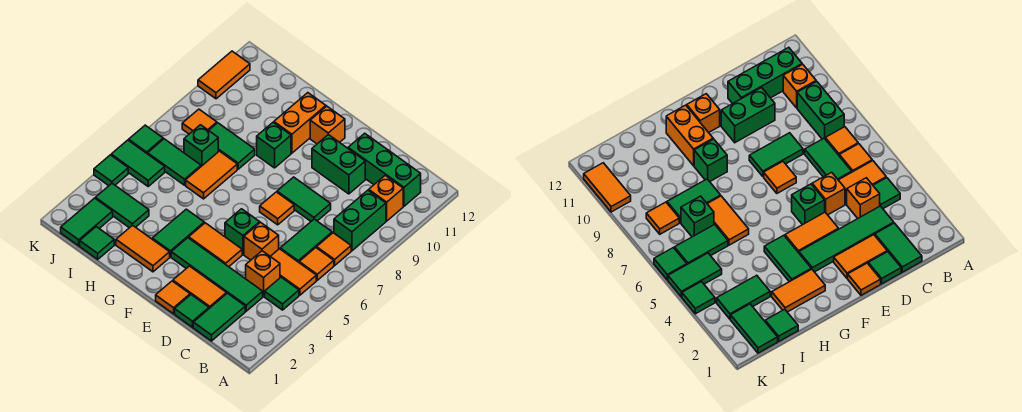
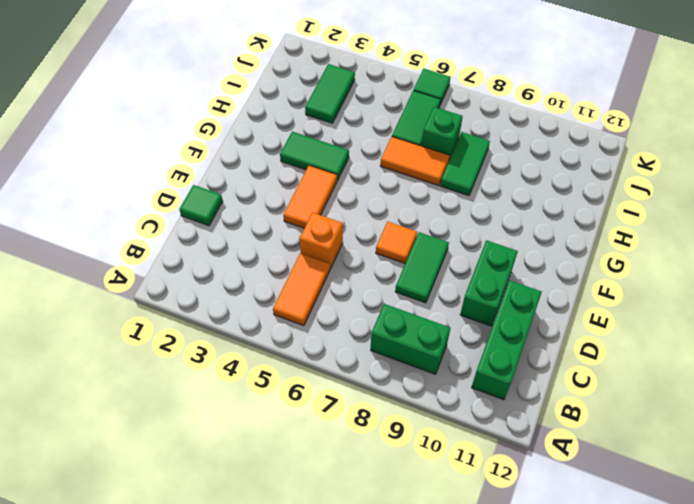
none -> green 1x1 tile [265,277,299,310]
none -> orange 1x1 tile [299,248,334,280]
none -> orange 1x1 tile [317,233,351,265]
none -> orange 1x1 brick [369,175,403,221]

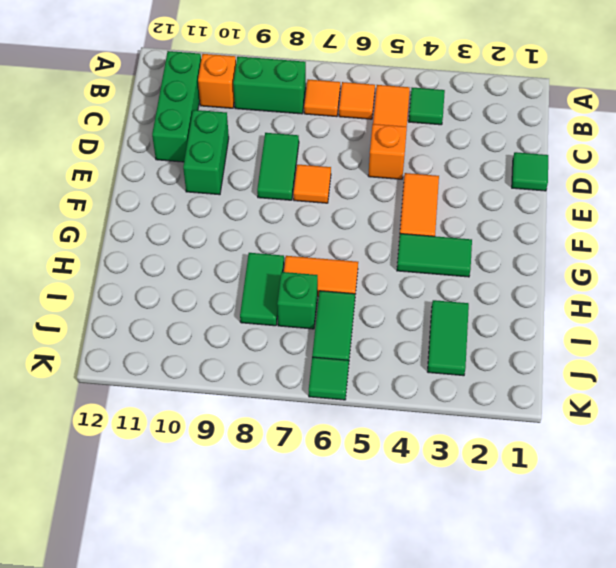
none -> green 1x2 tile [193,293,245,341]
none -> green 1x4 tile [171,238,263,311]
none -> orange 1x1 brick [246,251,280,296]
none -> green 1x2 tile [280,219,332,262]

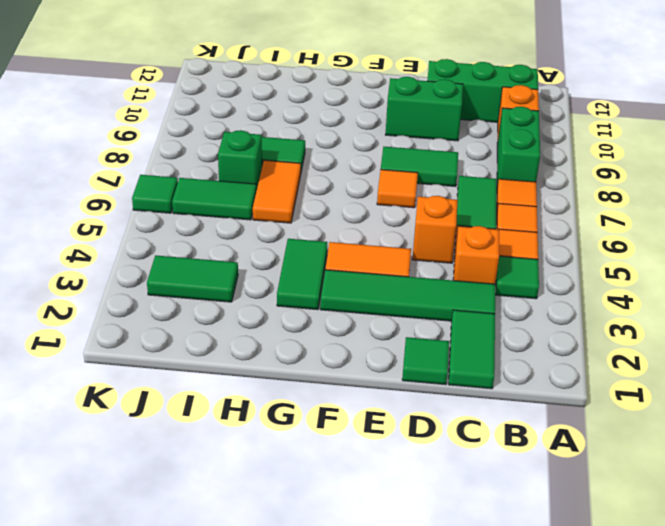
none -> orange 1x2 tile [173,266,226,308]
none -> orange 1x1 tile [156,281,190,314]
none -> green 1x1 brick [225,209,260,254]
none -> orange 1x1 brick [310,106,345,144]

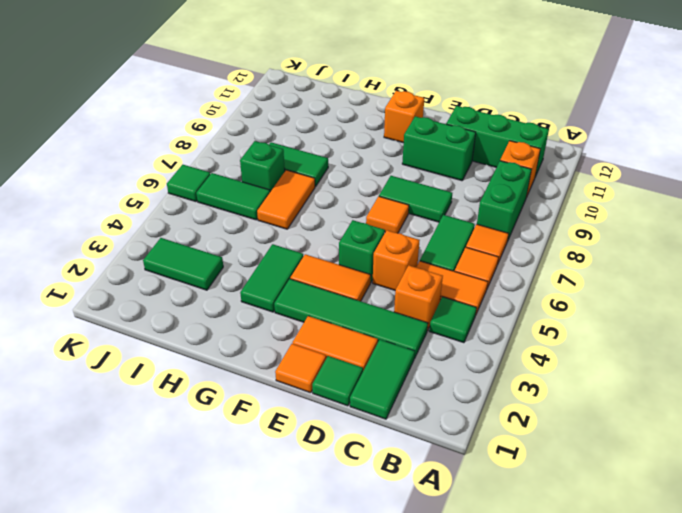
none -> orange 1x2 tile [116,225,170,272]
none -> green 1x1 brick [257,122,291,168]
none -> orange 1x2 brick [274,93,326,153]
none -> green 1x1 tile [80,227,114,259]

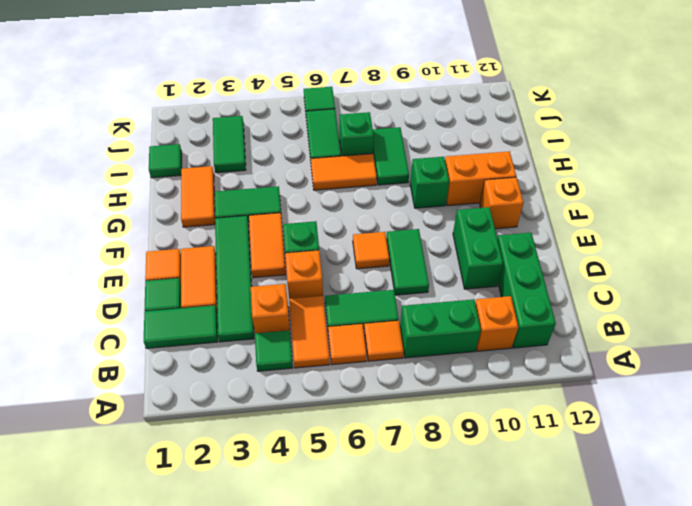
none -> green 1x2 tile [61,198,113,246]
none -> green 1x2 tile [111,140,165,186]
none -> orange 1x1 tile [182,109,217,134]
none -> green 1x1 tile [94,155,128,186]

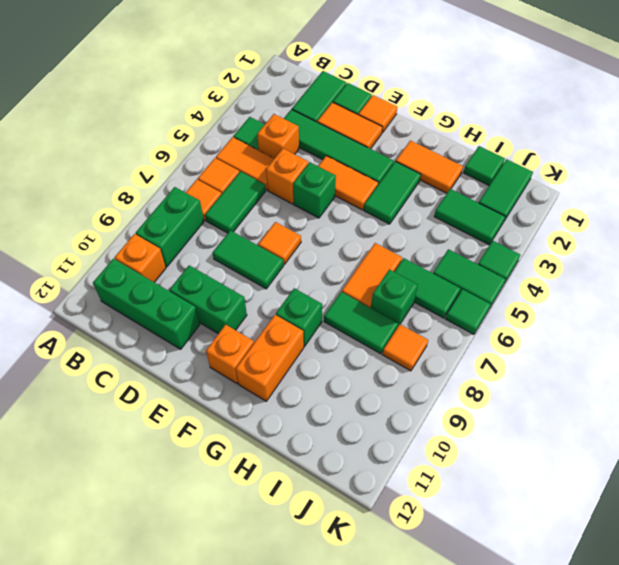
none -> orange 1x2 tile [198,51,250,99]

